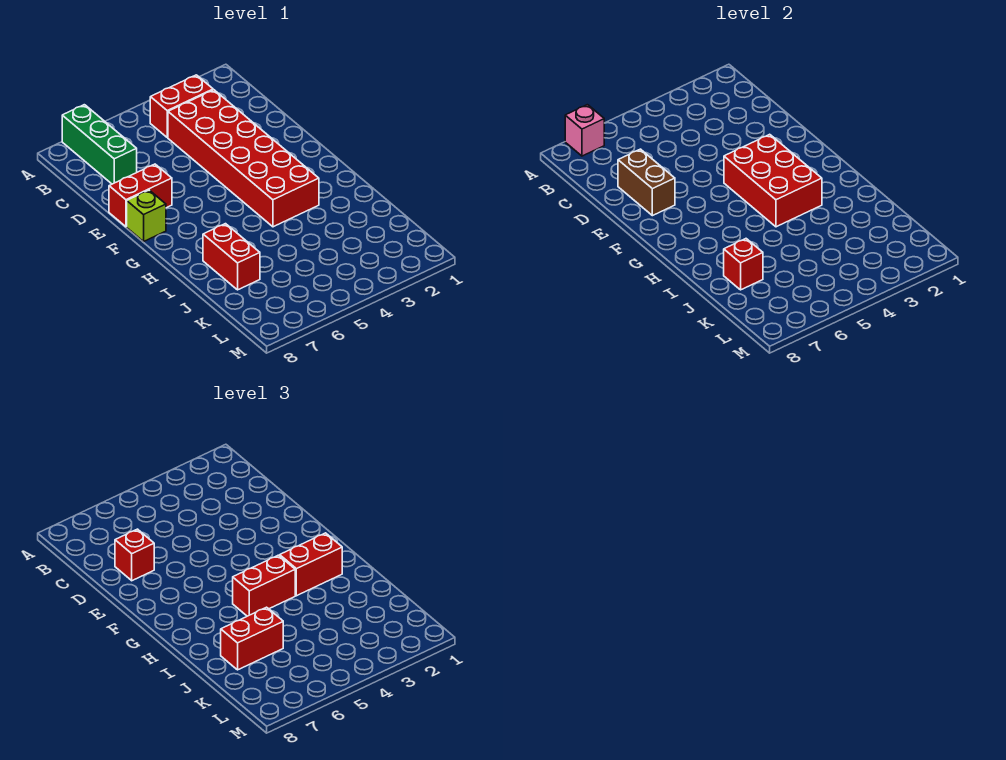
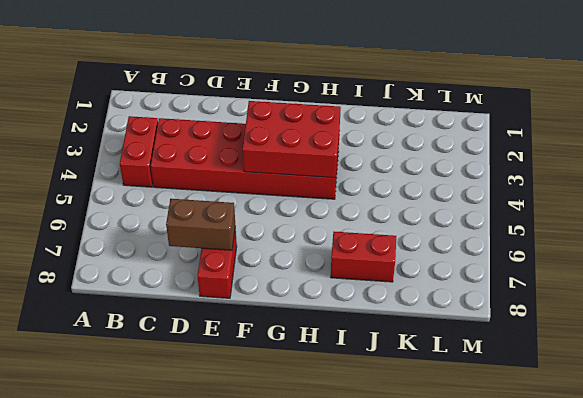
none -> green 1x3 brick [62,105,137,184]
none -> lime 1x1 brick [127,190,166,241]
none -> pink 1x1 brick [565,105,604,156]

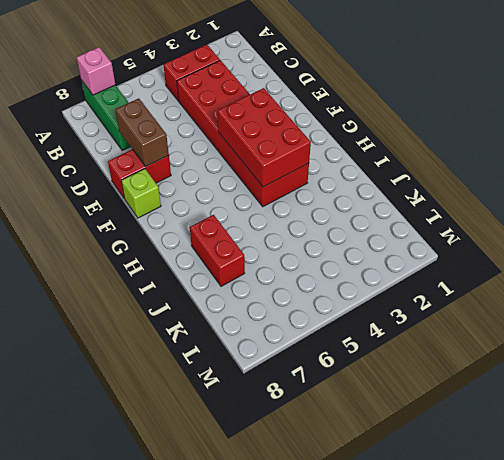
none -> red 1x1 brick [724,239,763,290]
none -> red 1x1 brick [115,529,154,581]
none -> red 1x2 brick [280,533,342,596]

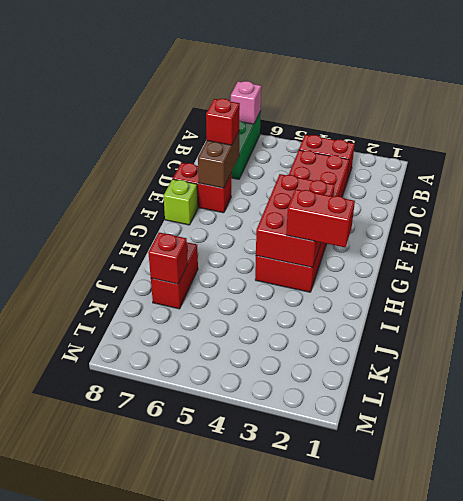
none -> red 1x2 brick [233,555,295,616]
none -> red 1x2 brick [221,607,283,670]

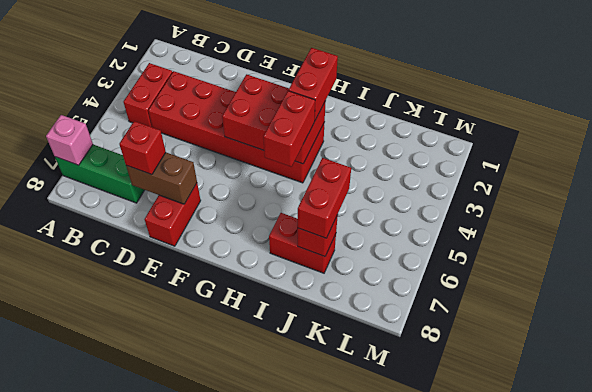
none -> lime 1x1 brick [127,190,166,241]

